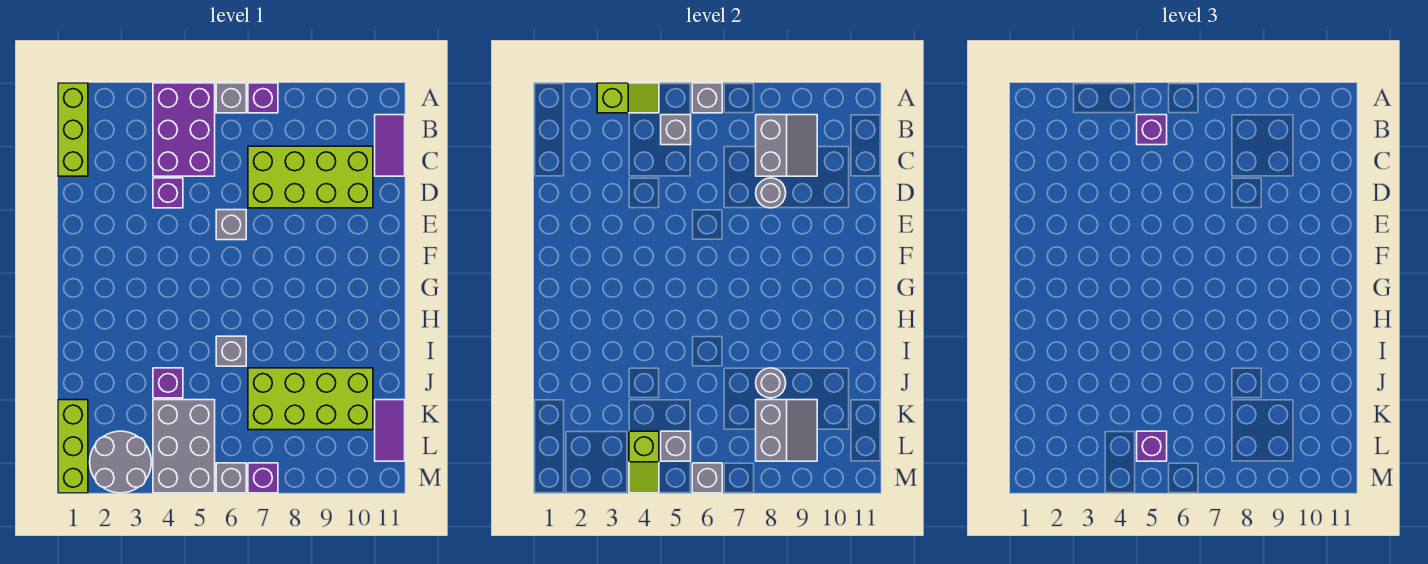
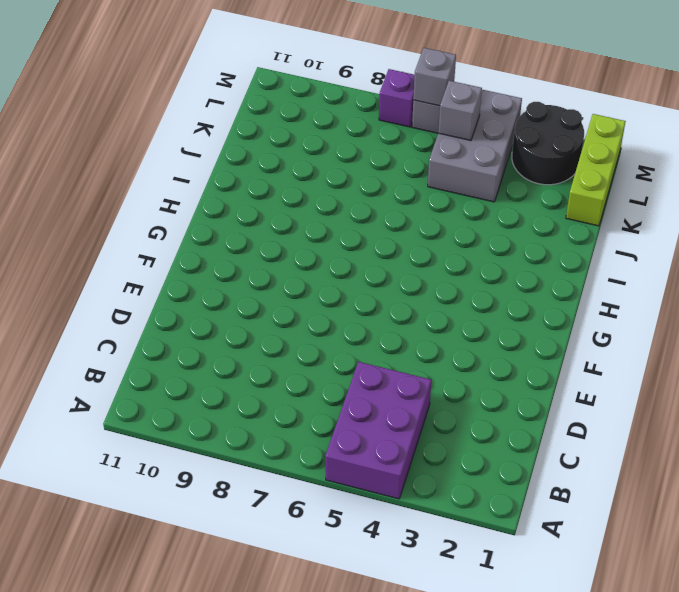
black 2x2 round brick [512,102,584,185] -> grey 2x2 round brick [90,431,151,493]
none -> lime 1x3 brick [58,83,88,176]
none -> grey 1x1 brick [216,83,246,113]
none -> purple 1x1 brick [248,83,278,113]

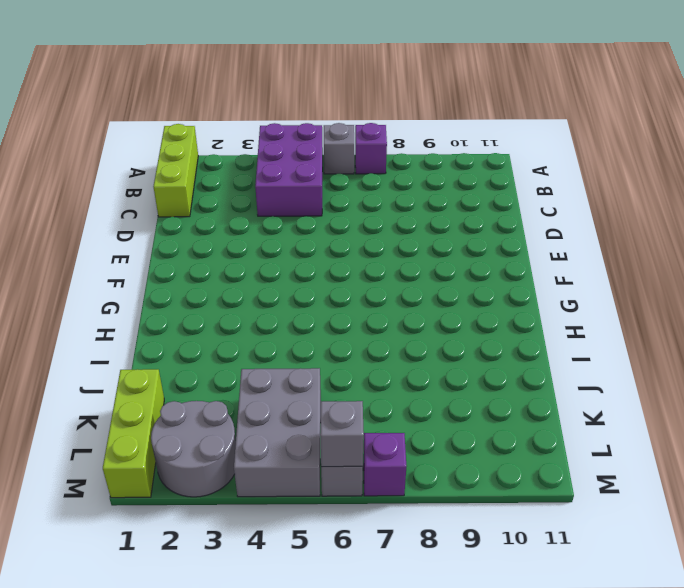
none -> purple 1x2 tile [375,115,405,176]
none -> lime 2x4 brick [248,146,373,208]
none -> purple 1x1 brick [153,178,183,208]

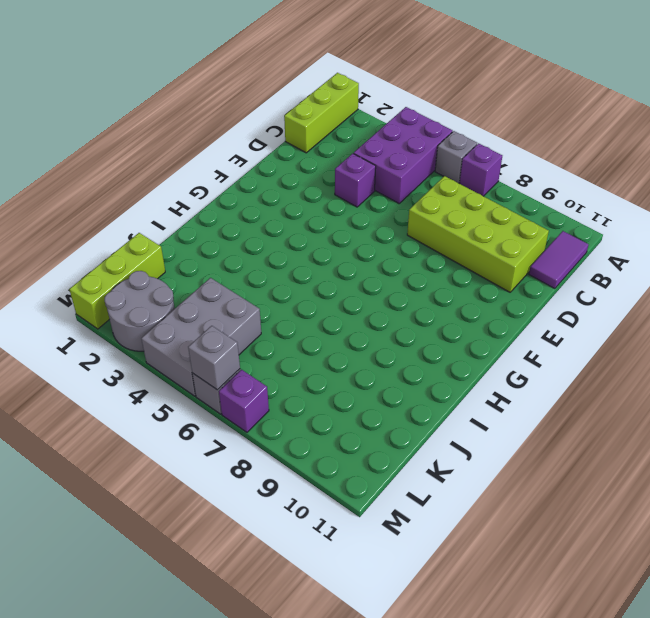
none -> grey 1x1 brick [216,210,246,240]
none -> grey 1x1 brick [216,336,246,366]
none -> purple 1x1 brick [153,368,183,398]

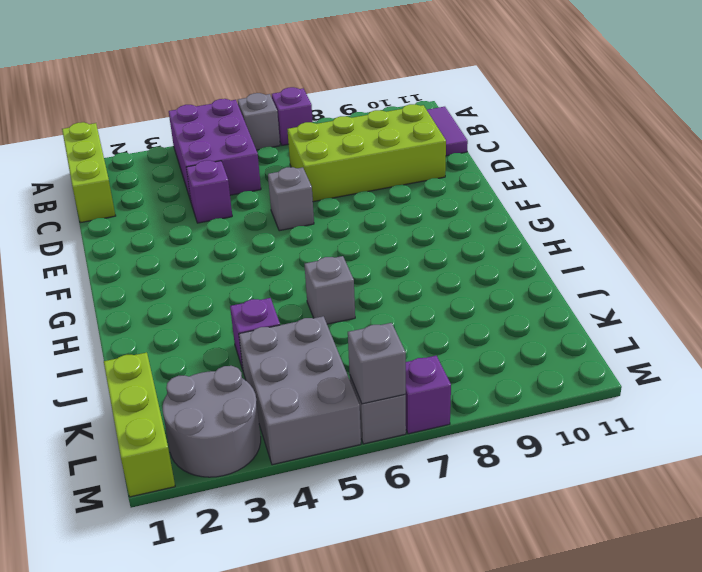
none -> lime 2x4 brick [248,368,373,430]
none -> purple 1x2 tile [375,400,405,461]
none -> lime 1x2 slope [597,83,659,113]

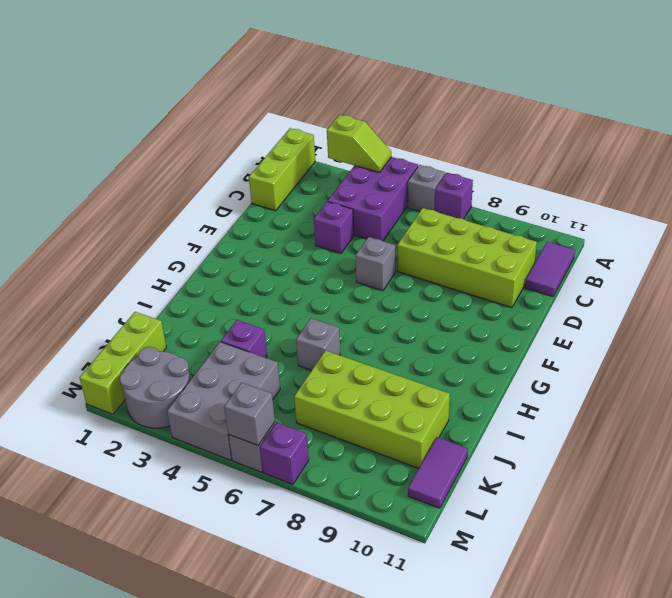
none -> grey 1x1 brick [692,83,722,113]
none -> grey 1x1 brick [661,115,691,145]
none -> grey 2x2 slope [756,115,817,176]

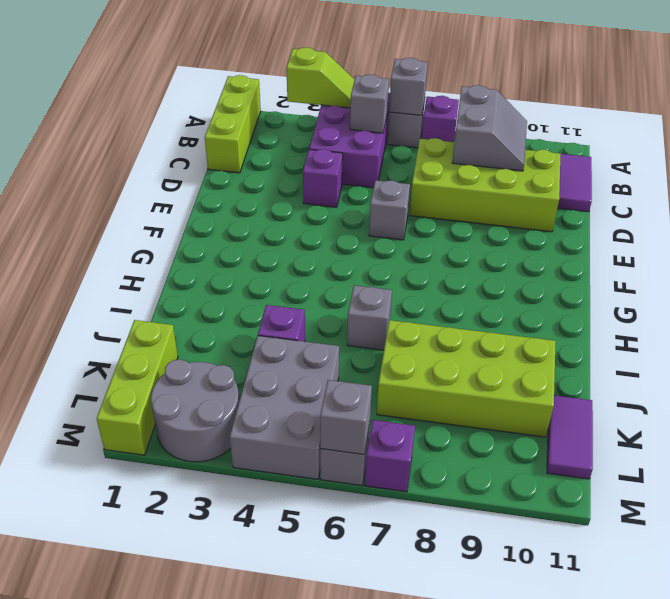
none -> grey 1x1 round brick [756,178,786,208]
none -> grey 1x1 round brick [756,368,786,398]
none -> grey 2x2 slope [756,400,817,461]

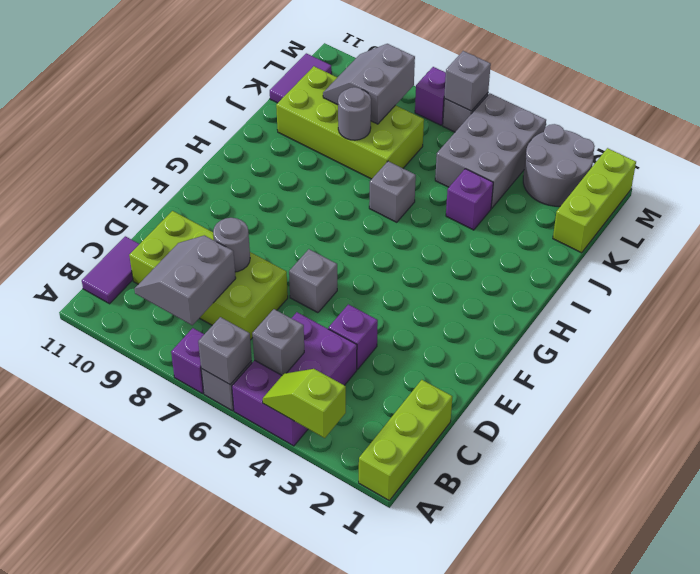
none -> lime 1x2 slope [629,431,659,493]
none -> grey 1x1 brick [661,431,691,461]
none -> purple 1x1 brick [1137,115,1167,145]

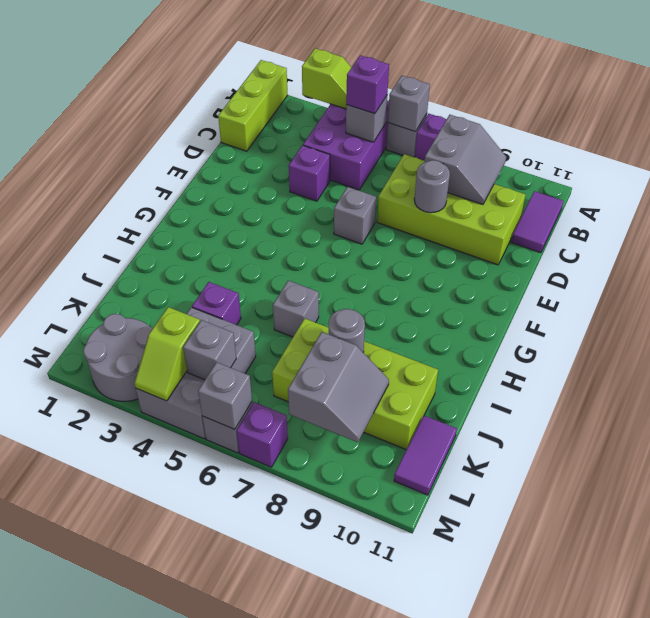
none -> lime 1x3 brick [58,400,88,493]
none -> purple 1x1 brick [1137,431,1167,461]

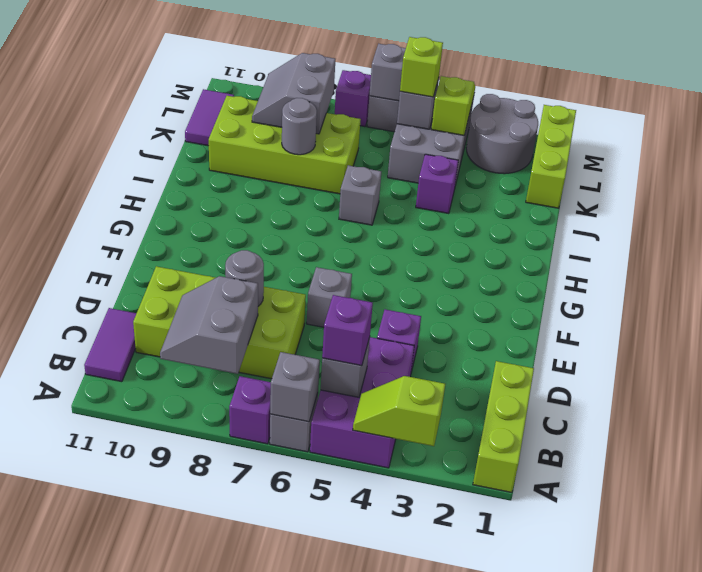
lime 1x1 brick [400,37,443,97] -> purple 1x1 brick [1137,431,1167,461]

